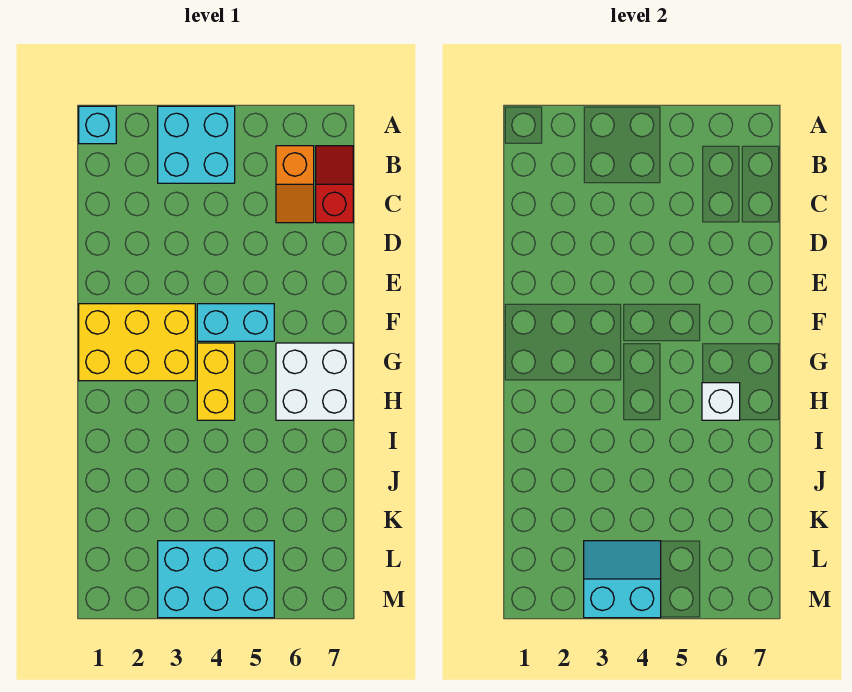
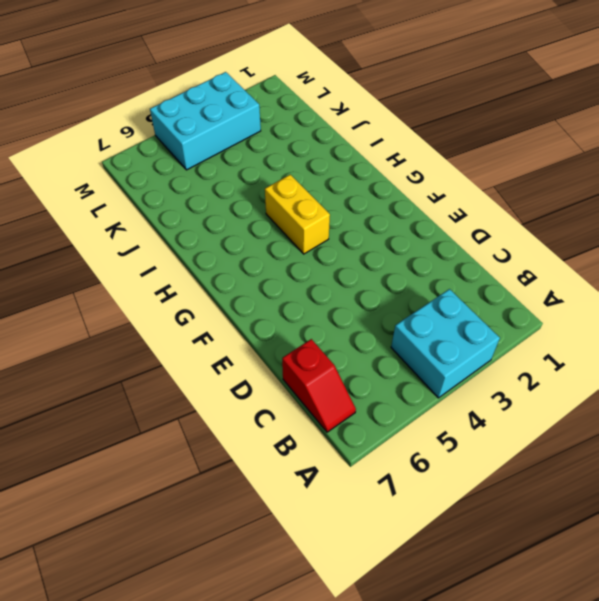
none -> cyan 1x1 brick [79,106,116,144]
none -> orange 1x2 slope [276,146,314,223]

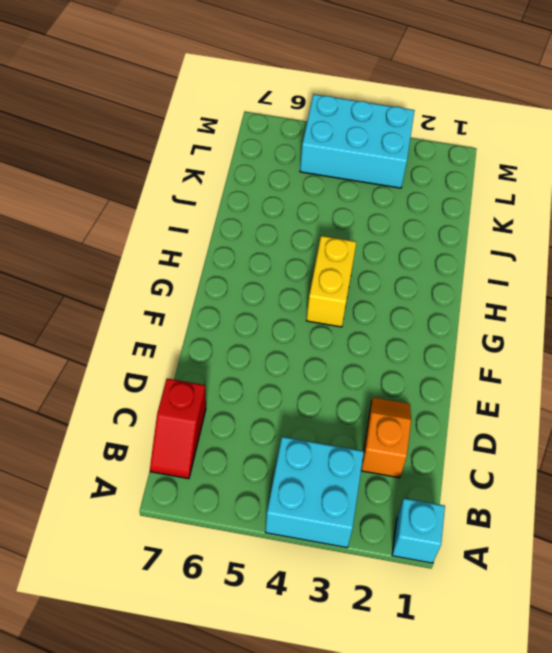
orange 1x2 slope [361,397,411,478] -> orange 1x2 slope moved to [276,146,314,223]
none -> yellow 2x3 brick [79,304,195,381]
none -> cyan 1x2 brick [197,304,274,341]

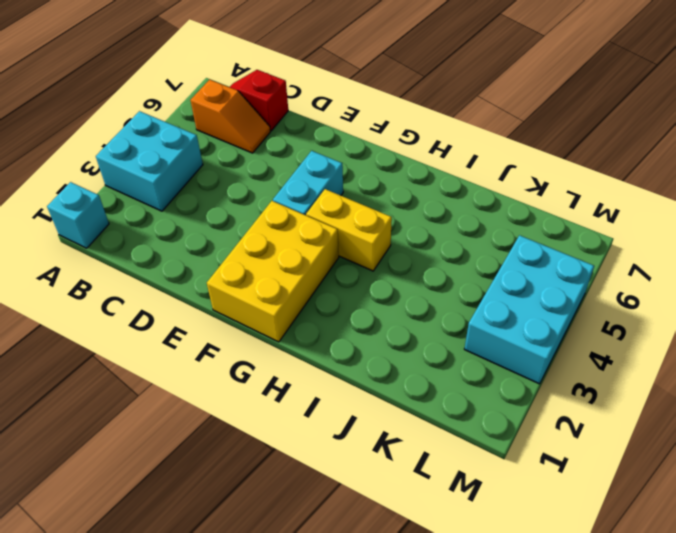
none -> white 2x2 brick [276,343,353,420]
none -> white 1x1 brick [702,383,740,420]

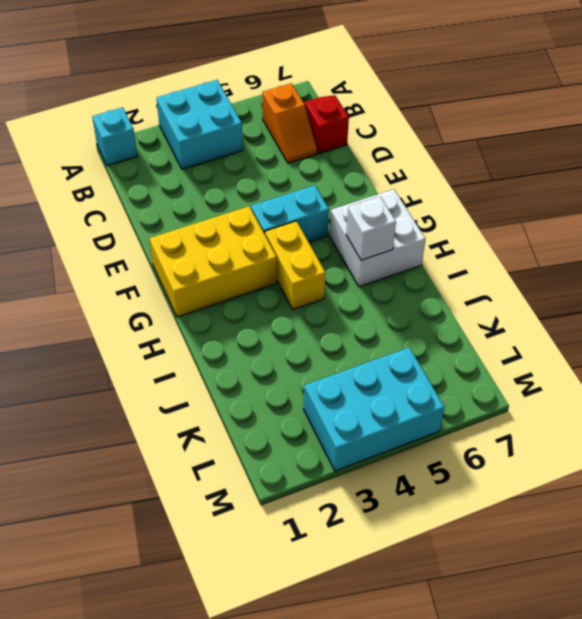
none -> cyan 2x2 slope [584,541,661,618]

